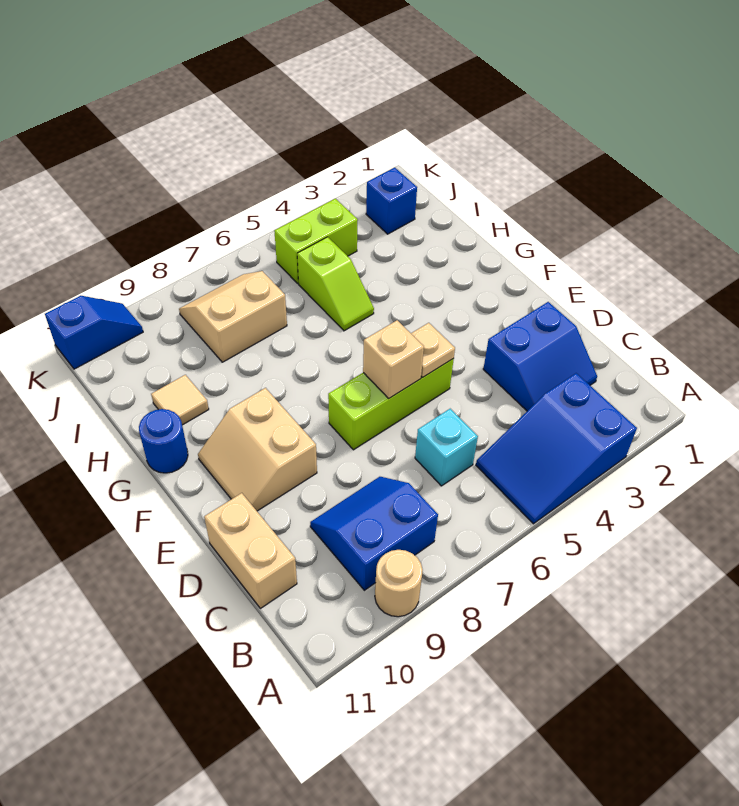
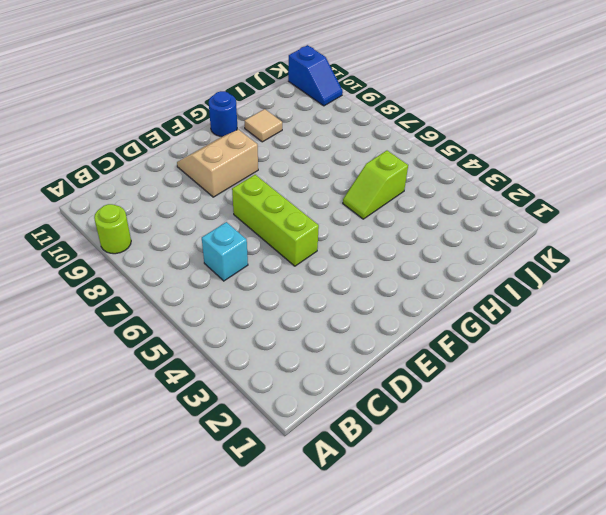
lime 1x1 round brick [94,204,131,254] -> tan 1x1 round brick [375,550,423,617]
none -> blue 2x3 slope [476,373,637,524]
none -> blue 2x2 slope [310,477,438,590]
none -> blue 2x2 slope [483,302,597,411]

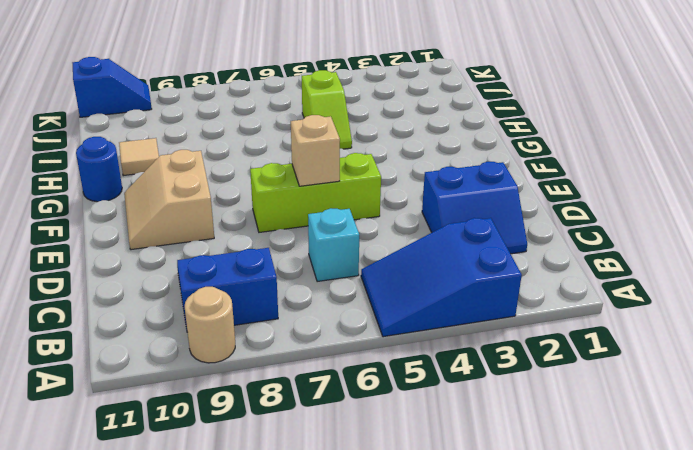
none -> tan 1x2 brick [204,493,297,608]
none -> tan 2x2 slope [179,271,287,362]
none -> blue 1x1 brick [366,168,417,234]

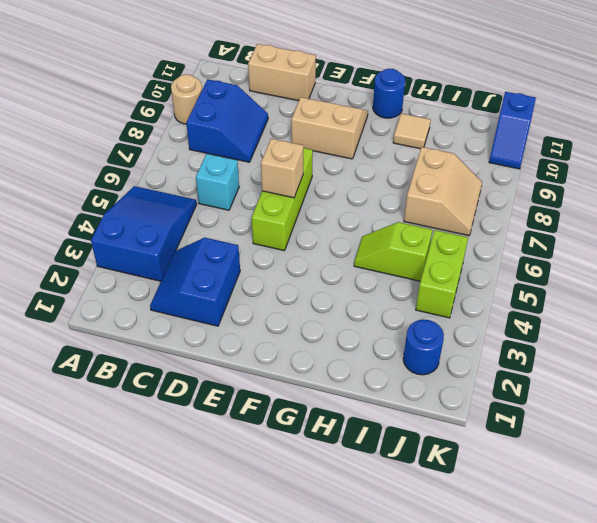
blue 1x1 round brick [403,320,444,375] -> blue 1x1 brick [366,168,417,234]
none -> tan 1x1 plate [411,323,455,377]

